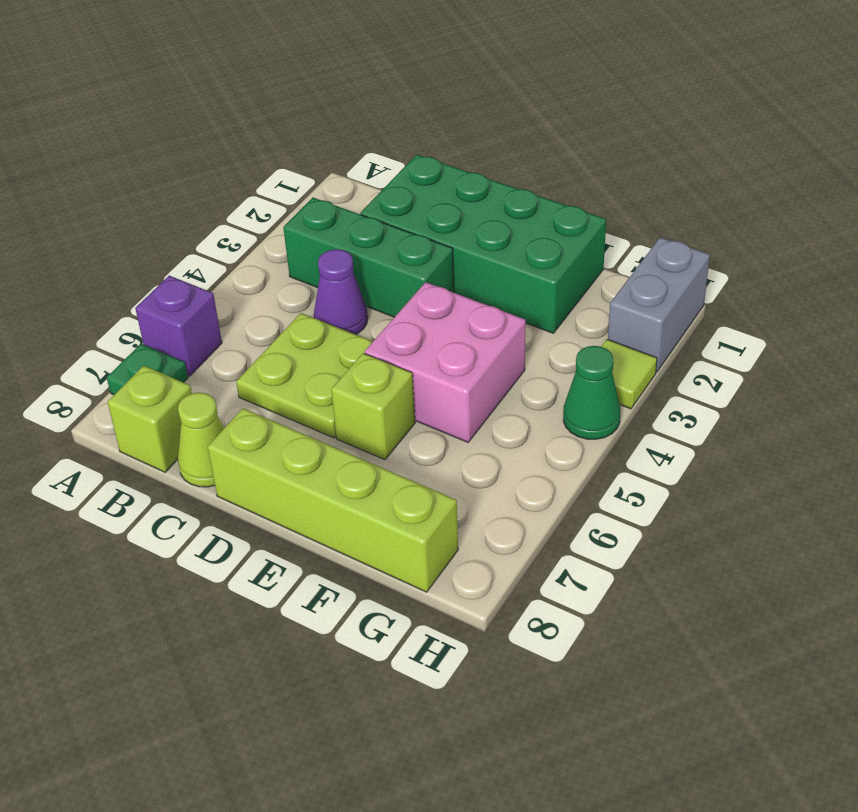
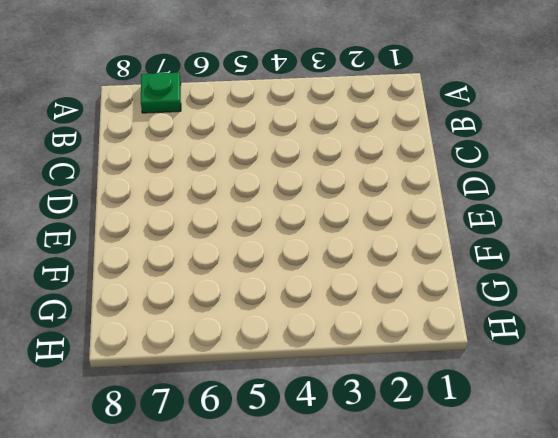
none -> purple 1x1 brick [135,276,222,376]
none -> green 1x3 brick [283,198,454,317]
none -> lime 1x1 brick [108,366,192,472]

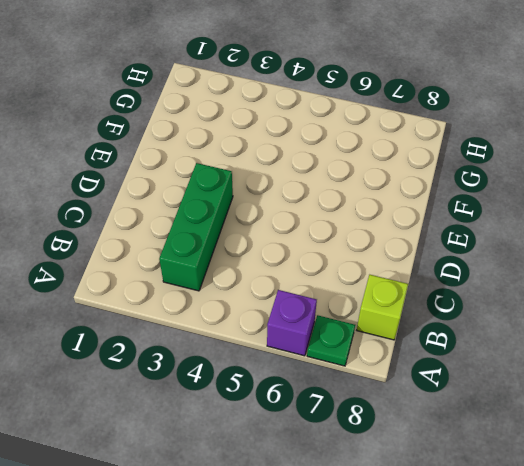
none -> green 2x4 brick [361,155,606,333]
none -> purple 1x1 cone [314,249,368,335]
none -> lime 2x2 plate [236,313,373,438]

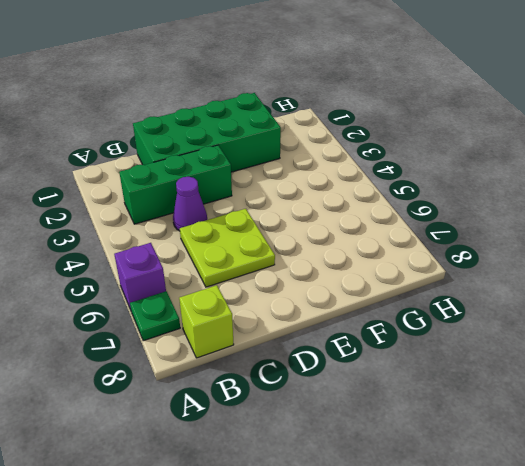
none -> lime 1x1 cone [178,393,224,487]
none -> lime 1x4 brick [208,408,458,592]
none -> pink 2x2 brick [365,282,526,442]

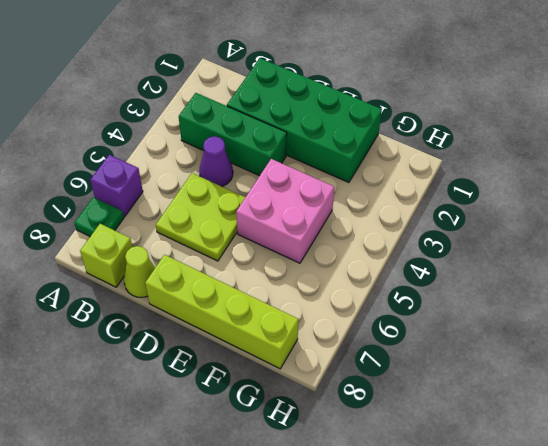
none -> lime 1x1 brick [331,353,415,460]
none -> grey 1x2 brick [608,237,710,372]
none -> lime 1x1 tile [601,339,657,409]

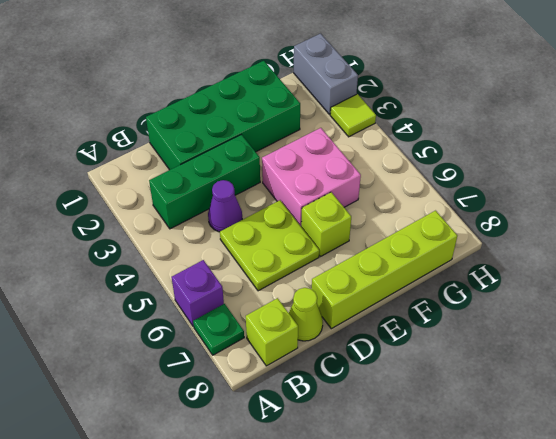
none -> green 1x1 cone [563,346,620,439]

